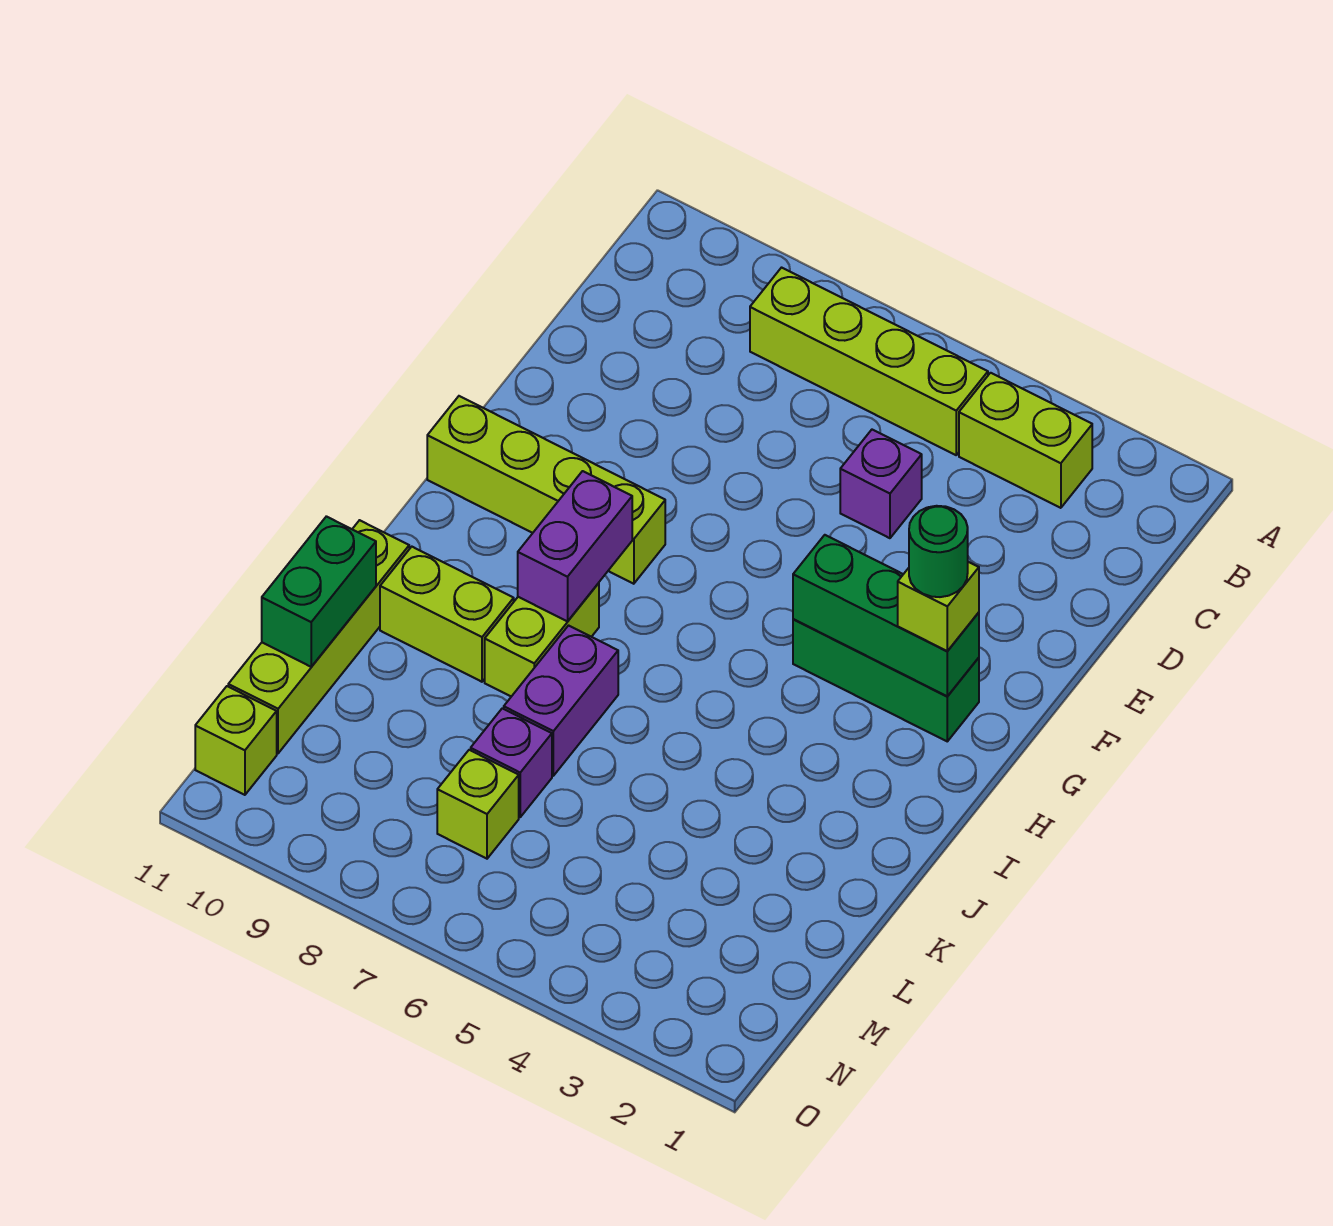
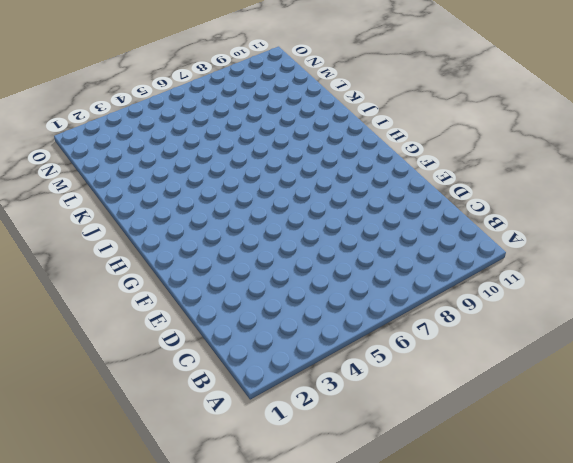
none -> lime 1x2 brick [959,373,1092,508]
none -> lime 1x4 brick [750,268,988,455]
none -> purple 1x1 brick [840,430,922,538]

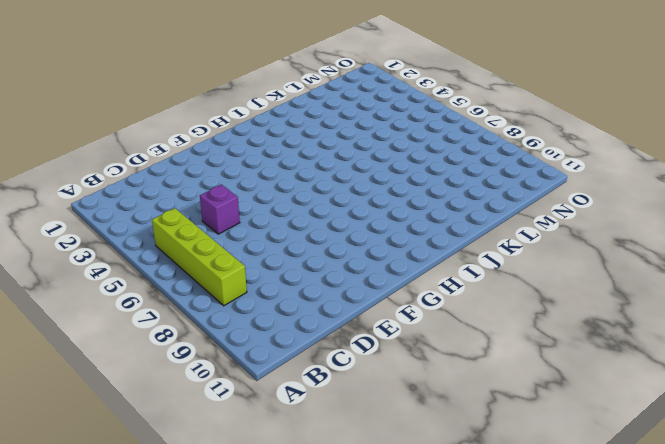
none -> lime 1x2 brick [959,373,1092,508]
none -> green 1x3 brick [793,619,979,741]
none -> lime 1x4 brick [427,396,665,584]

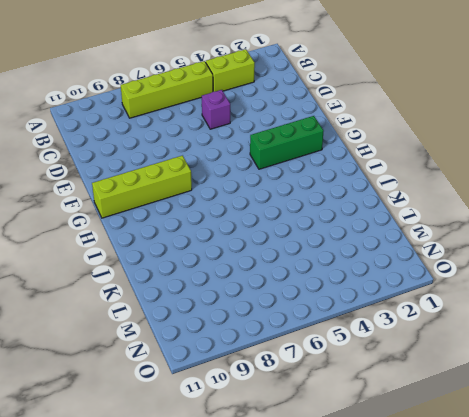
none -> lime 1x2 brick [485,583,599,697]
none -> purple 1x2 brick [504,626,618,776]
none -> lime 1x2 brick [380,547,514,682]

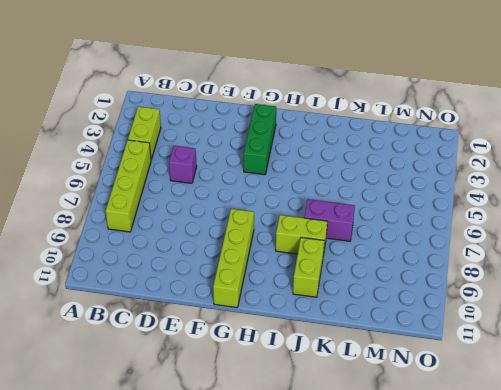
none -> lime 1x4 brick [228,520,409,753]
none -> purple 1x1 brick [471,708,552,817]
none -> lime 1x1 brick [437,750,519,859]

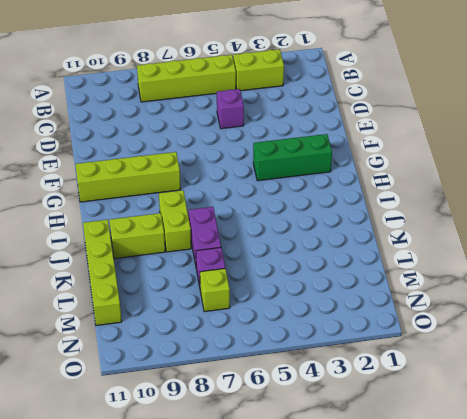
none -> lime 1x1 brick [195,686,277,795]
none -> green 1x3 brick [793,535,979,696]
none -> purple 1x2 brick [518,471,632,621]

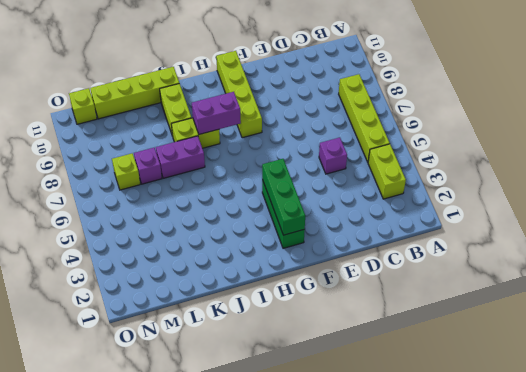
none -> green 1x2 brick [262,516,376,667]
none -> lime 1x1 brick [898,562,979,651]
none -> green 1x1 round brick [909,506,968,597]

